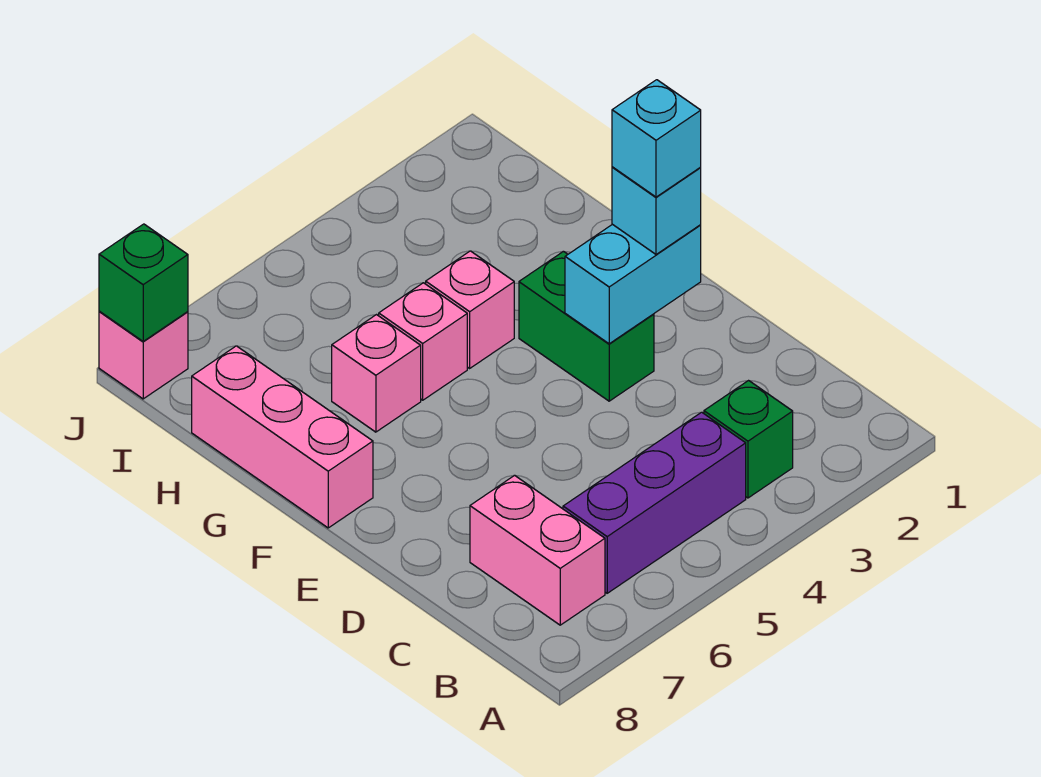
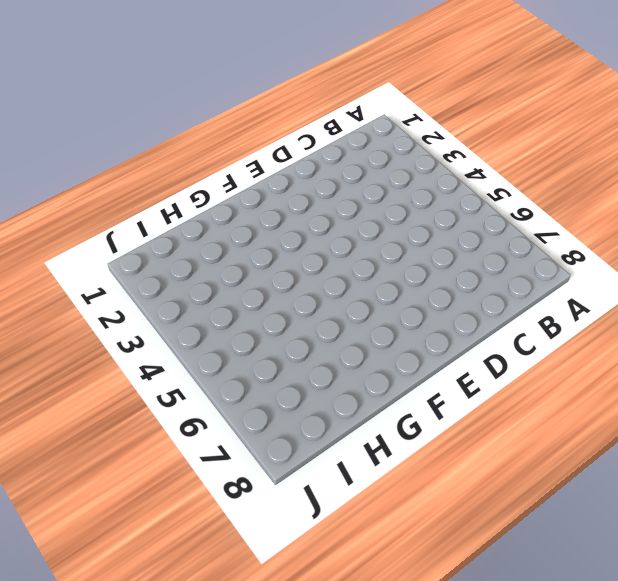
none -> green 1x1 brick [704,381,793,498]
none -> purple 1x3 brick [563,412,746,593]
none -> pink 1x2 brick [470,475,605,625]

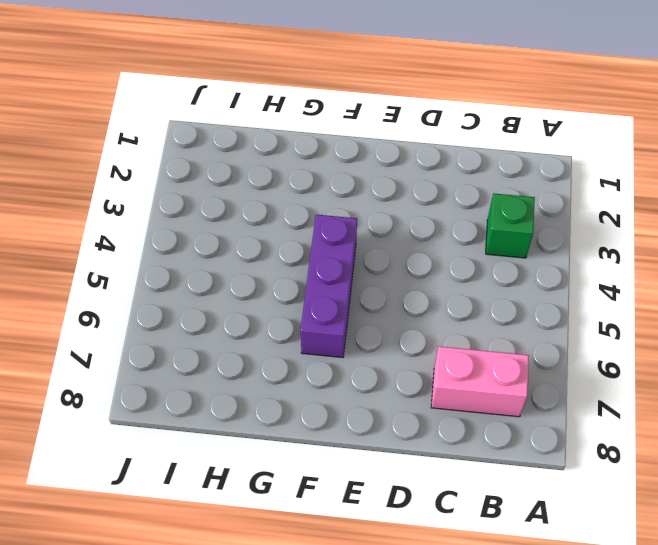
purple 1x3 brick [300,215,357,358] -> purple 1x3 brick moved to [563,412,746,593]
none -> green 1x2 brick [519,252,654,401]
none -> pink 1x3 brick [192,346,373,528]
none -> pink 1x1 brick [426,251,514,368]

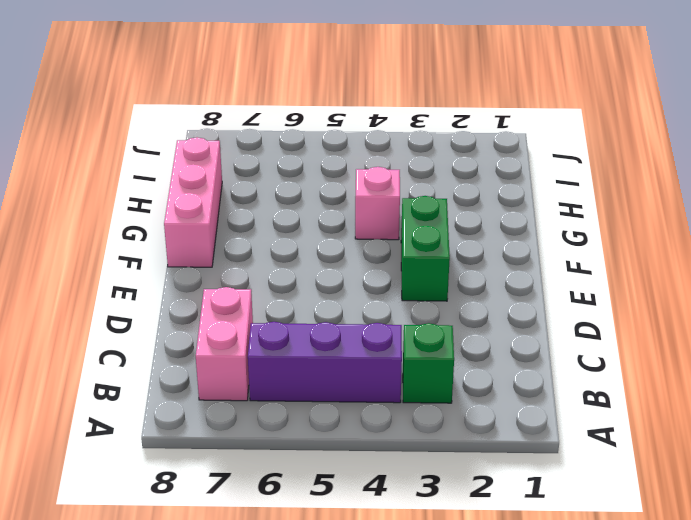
none -> pink 1x1 brick [379,283,467,400]
none -> pink 1x1 brick [332,315,421,432]
none -> pink 1x1 brick [99,311,188,399]

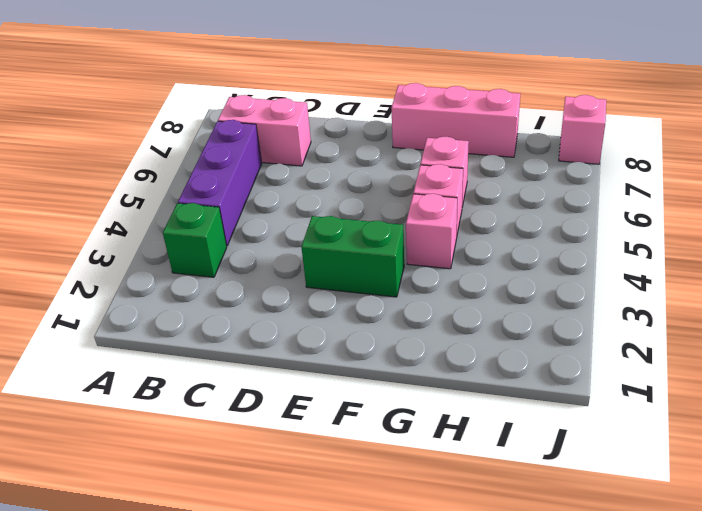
none -> cyan 1x2 brick [565,224,701,344]
none -> green 1x1 brick [99,224,188,341]
none -> cyan 1x1 brick [612,167,701,254]

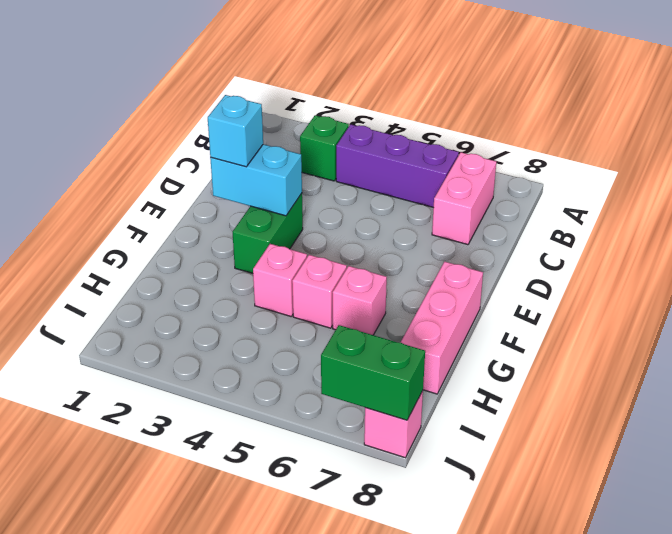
green 1x2 brick [321,325,425,420] -> green 1x1 brick [99,224,188,341]
none -> cyan 1x1 brick [612,80,701,197]

